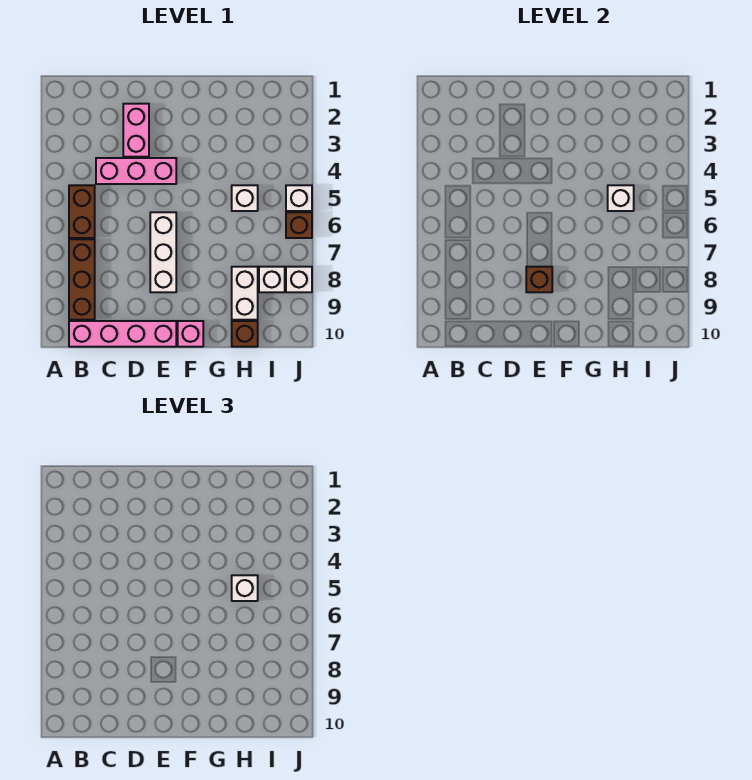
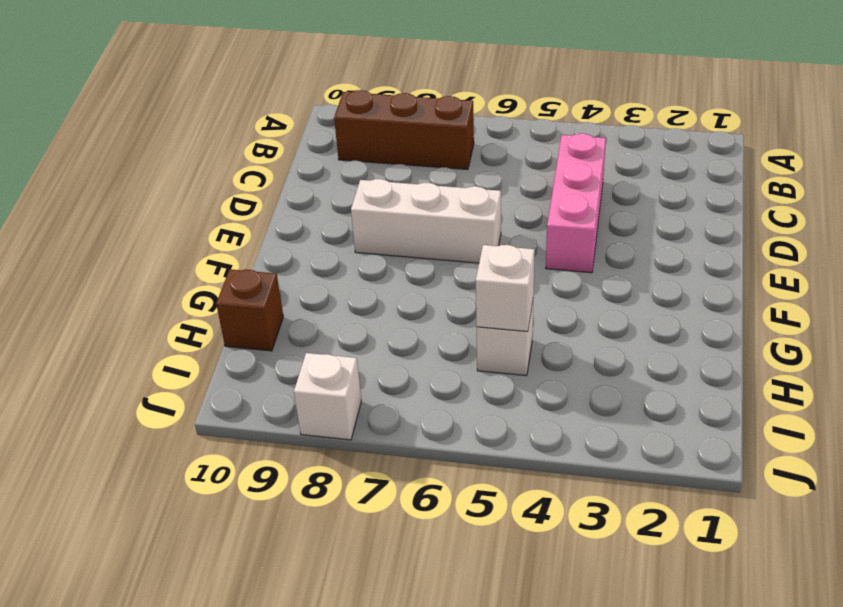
none -> brown 1x2 brick [69,185,95,238]
none -> pink 1x4 brick [69,321,176,347]
none -> pink 1x2 brick [123,104,149,157]

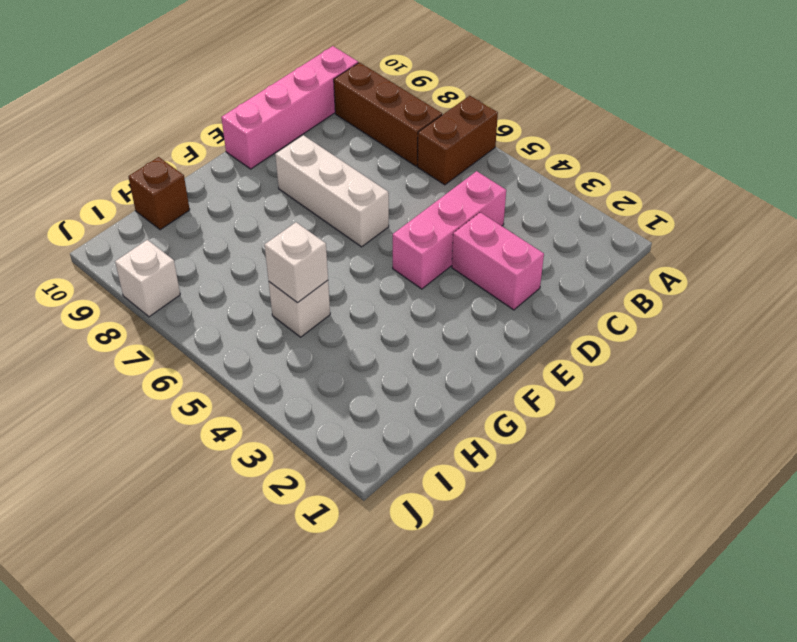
brown 1x2 brick [417,96,498,185] -> brown 1x2 brick turned to [69,185,95,238]
none -> pink 1x1 brick [178,321,203,347]
none -> white 1x2 brick [232,267,258,320]
none -> white 1x1 brick [259,267,285,292]

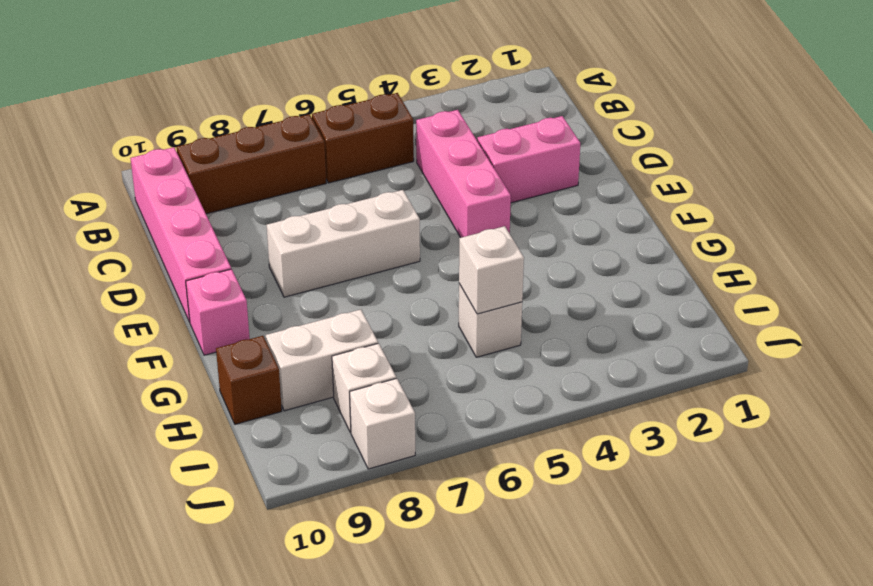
none -> white 1x1 brick [286,185,312,211]
none -> brown 1x1 brick [286,212,312,238]
none -> brown 1x1 brick [526,267,552,292]

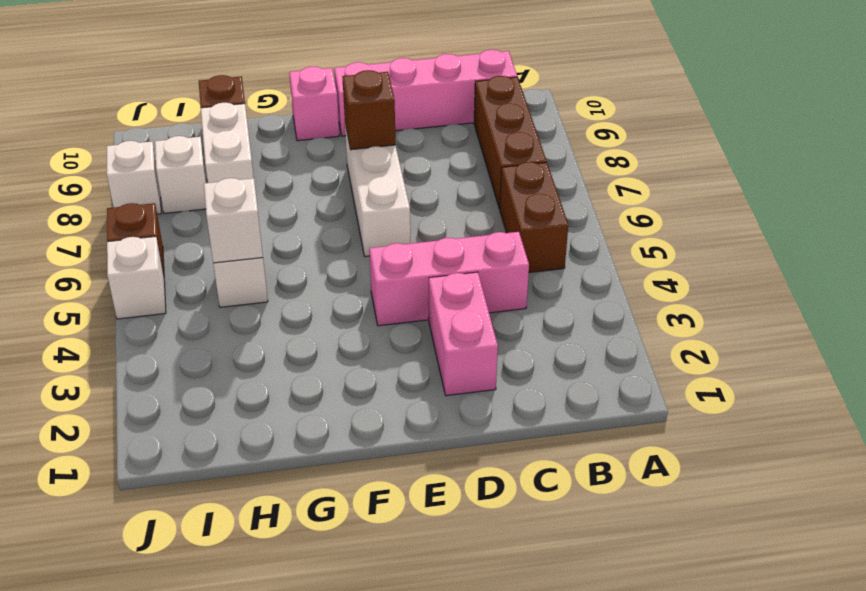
none -> white 1x1 brick [232,575,258,601]

